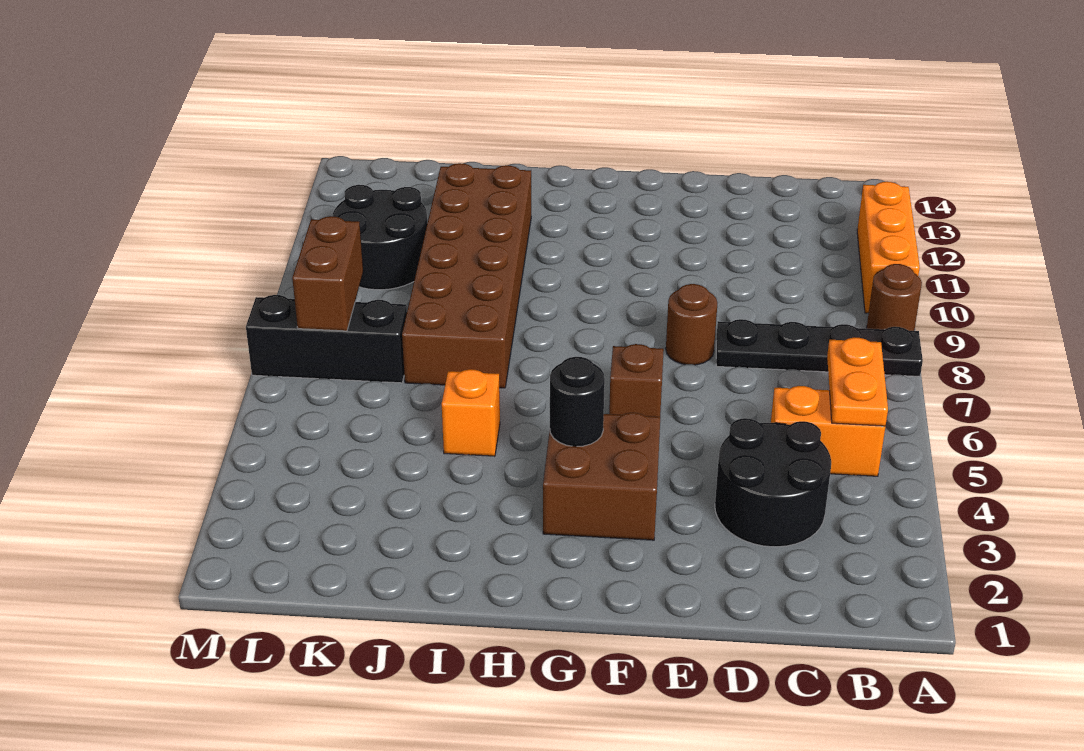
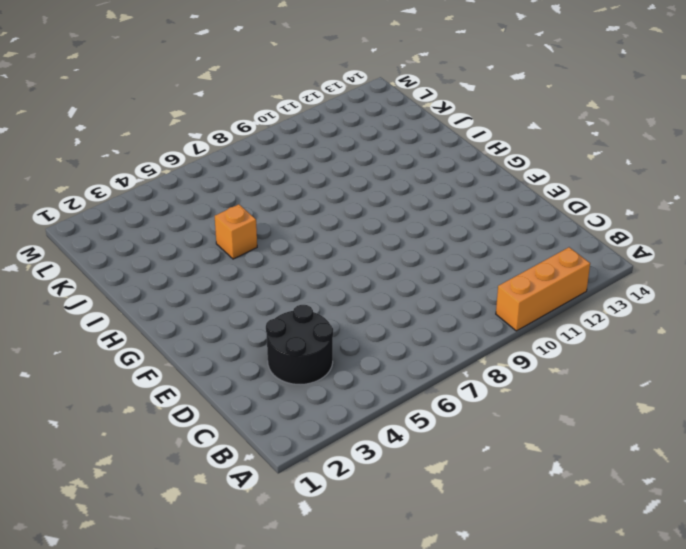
none -> black 1x4 plate [716,319,923,376]
none -> brown 1x1 round brick [866,264,922,331]
none -> orange 1x2 brick [771,386,885,476]

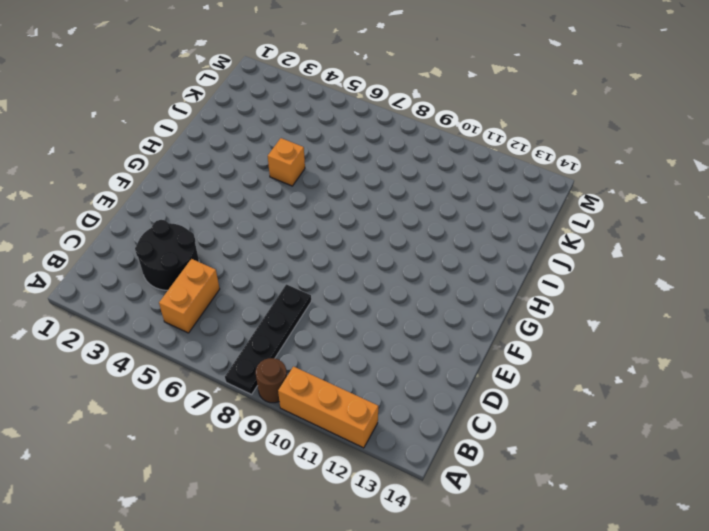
none -> brown 1x1 round brick [666,284,717,365]
none -> brown 2x2 brick [543,413,660,540]
none -> brown 1x1 brick [609,344,664,417]

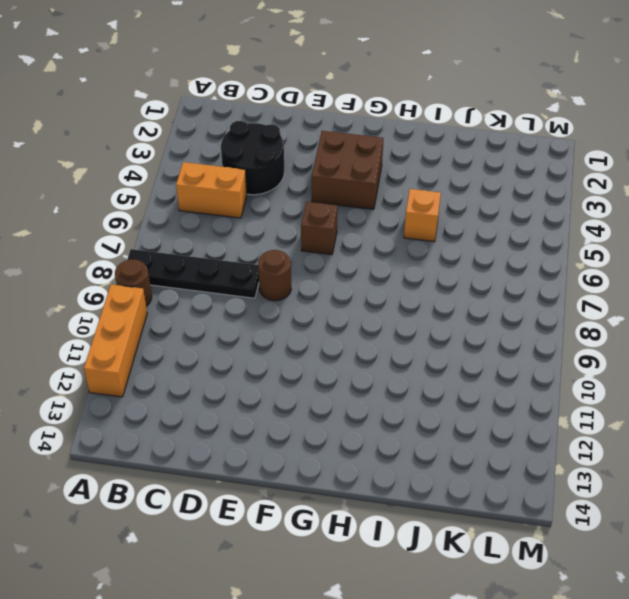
none -> brown 2x6 brick [402,163,531,388]
none -> black 1x3 brick [246,295,407,383]
none -> black 2x2 round brick [333,185,427,290]

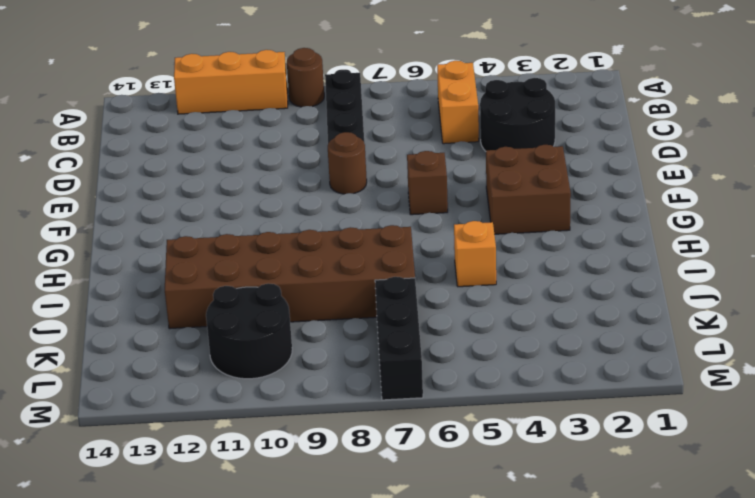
none -> orange 1x2 plate [827,337,888,426]
none -> black 1x1 round brick [550,357,605,447]
none -> brown 1x2 brick [292,216,363,331]

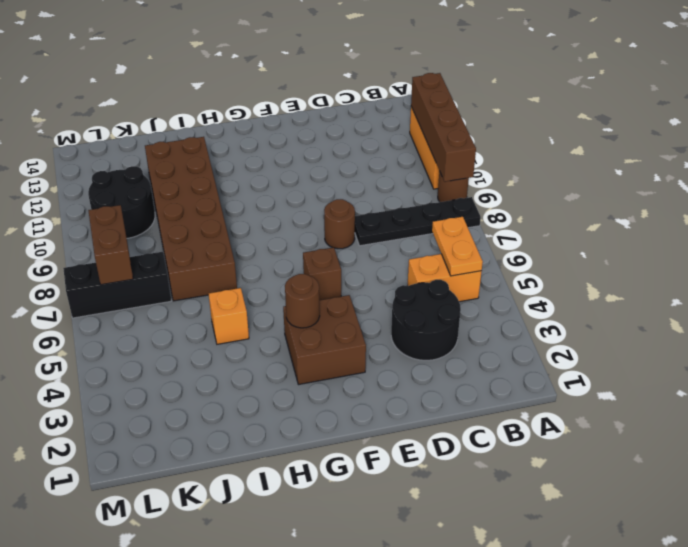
brown 1x4 brick [411,73,476,182] -> none
brown 1x1 round brick [285,274,320,328] -> black 1x1 round brick [550,357,605,447]

